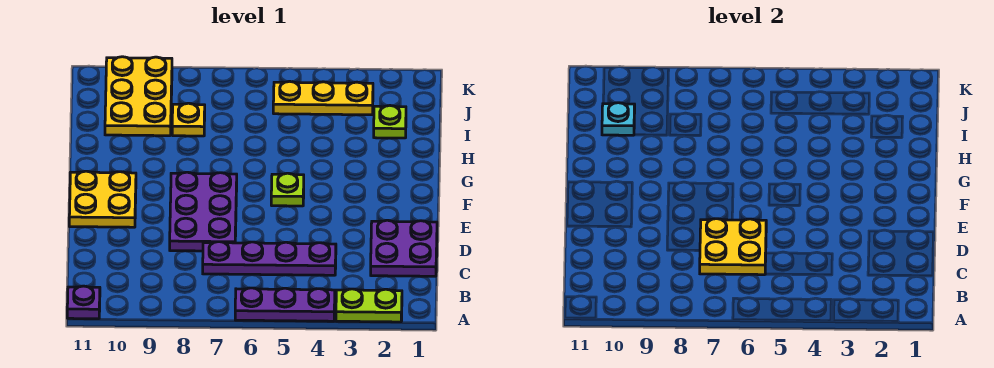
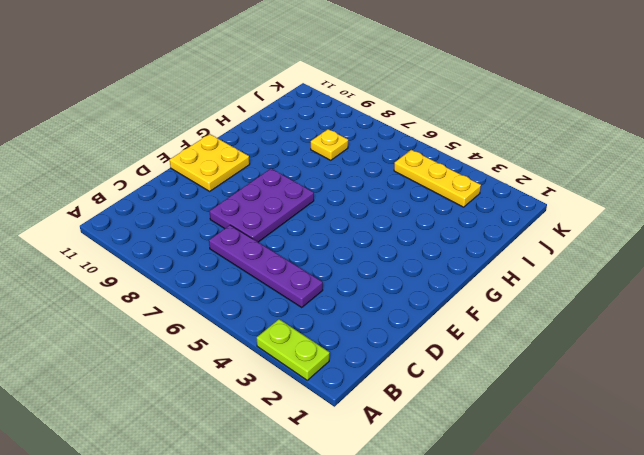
none -> purple 1x3 plate [235,288,335,321]
none -> purple 1x1 plate [67,286,100,319]
none -> purple 2x2 plate [371,220,437,276]

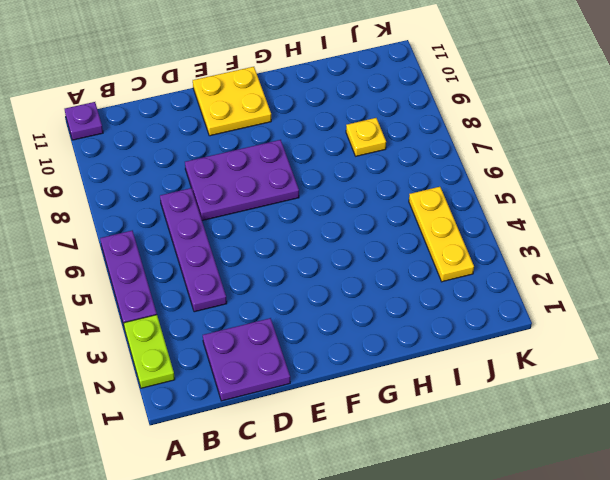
none -> lime 1x1 plate [271,173,304,206]
none -> lime 1x1 plate [374,106,406,138]
none -> yellow 2x3 plate [105,57,172,136]

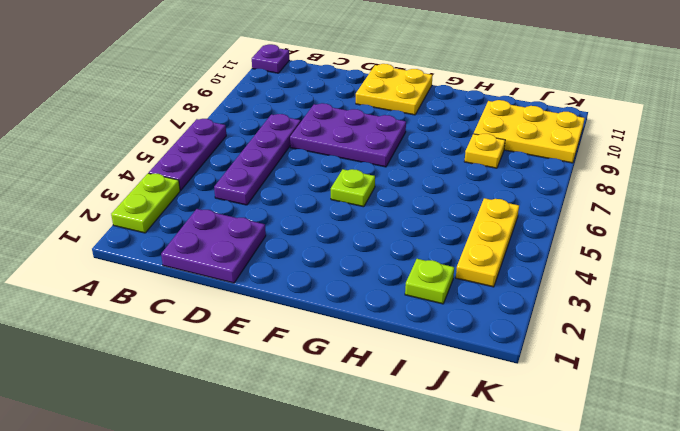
none -> yellow 2x2 plate [700,219,766,275]
none -> cyan 1x1 plate [602,103,635,135]

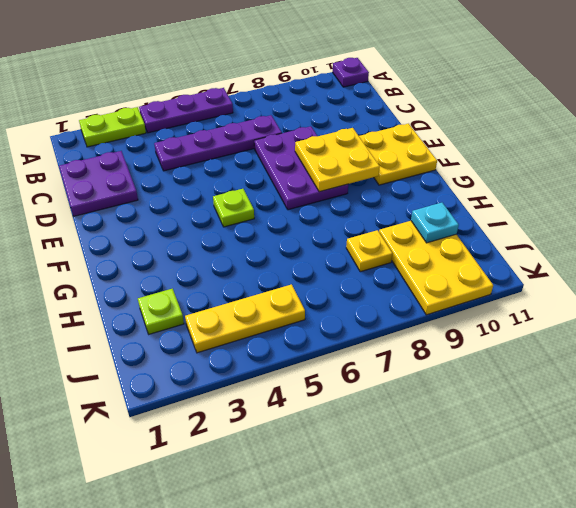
yellow 2x2 plate [295,128,380,192] -> yellow 2x2 plate moved to [700,219,766,275]

